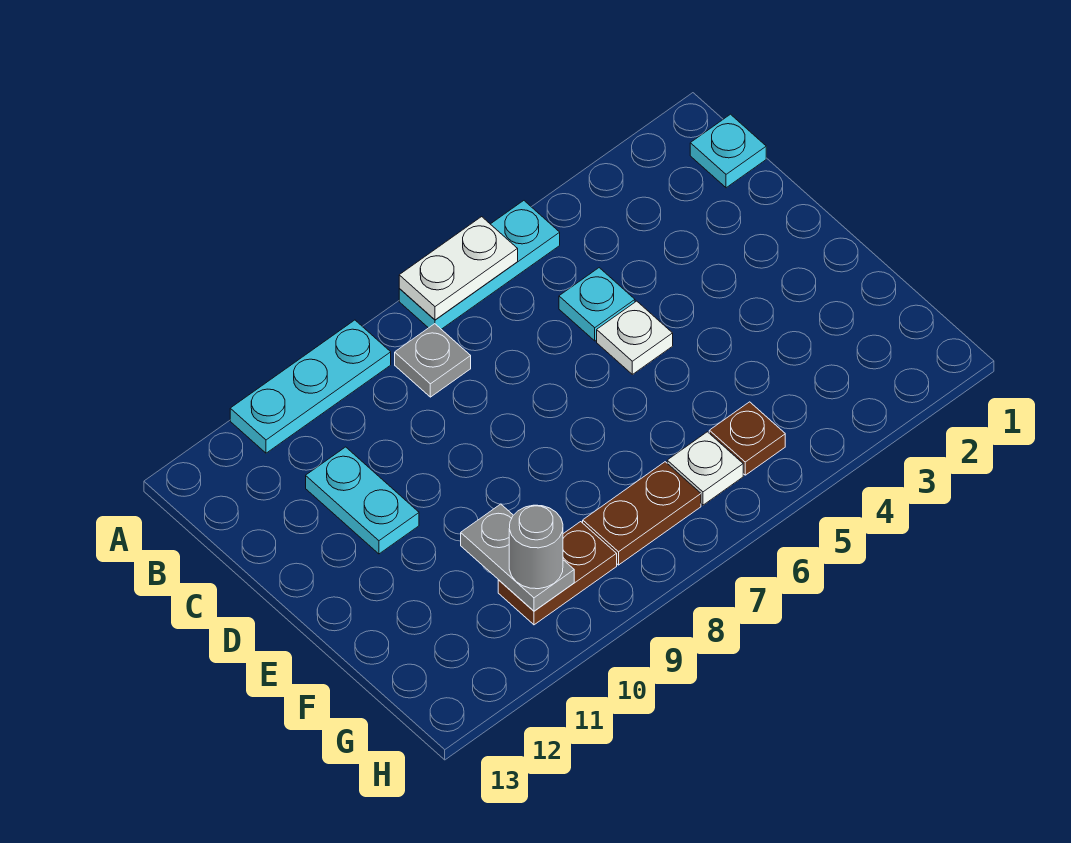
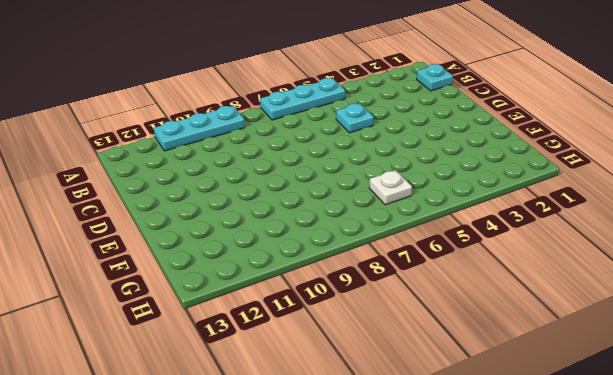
none -> grey 1x1 plate [395,324,471,397]
none -> cyan 1x2 plate [306,447,419,554]
none -> white 1x1 plate [597,301,673,374]

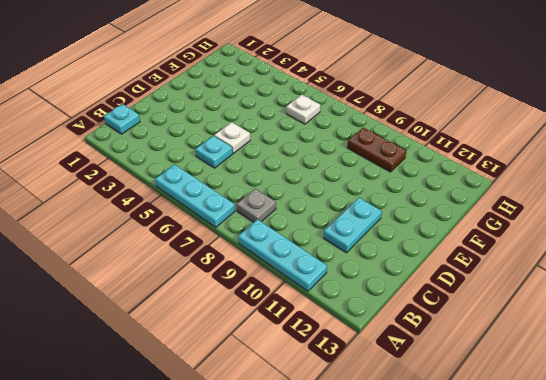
none -> brown 1x1 plate [709,402,785,475]
none -> brown 1x2 plate [583,462,701,565]
none -> white 1x2 plate [399,217,518,320]

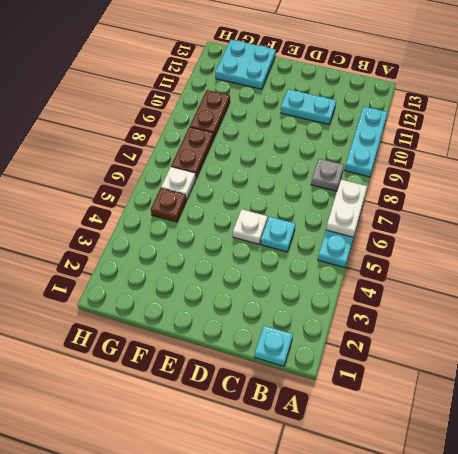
cyan 2x2 plate [215,40,276,89] -> none
none -> grey 1x2 plate [461,504,574,611]
none -> grey 1x1 round brick [509,505,563,589]

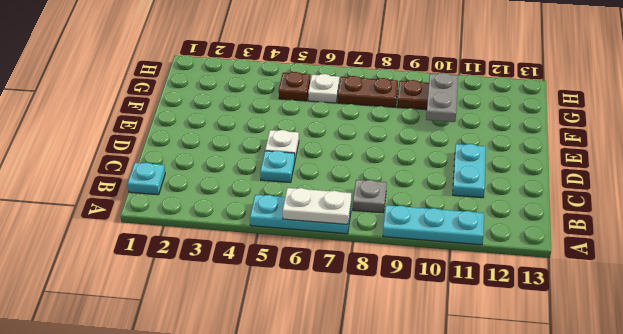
none -> grey 1x1 round brick [509,505,563,589]

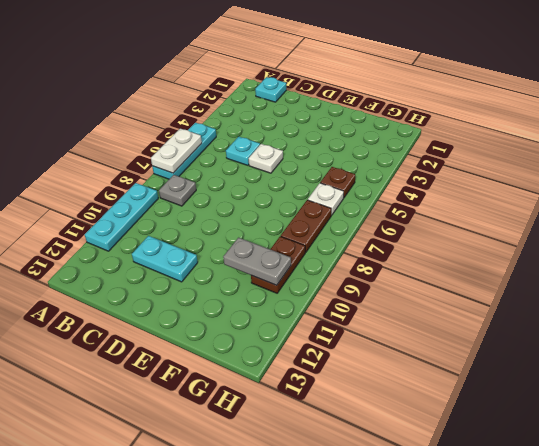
none -> grey 1x1 round brick [509,505,563,589]

